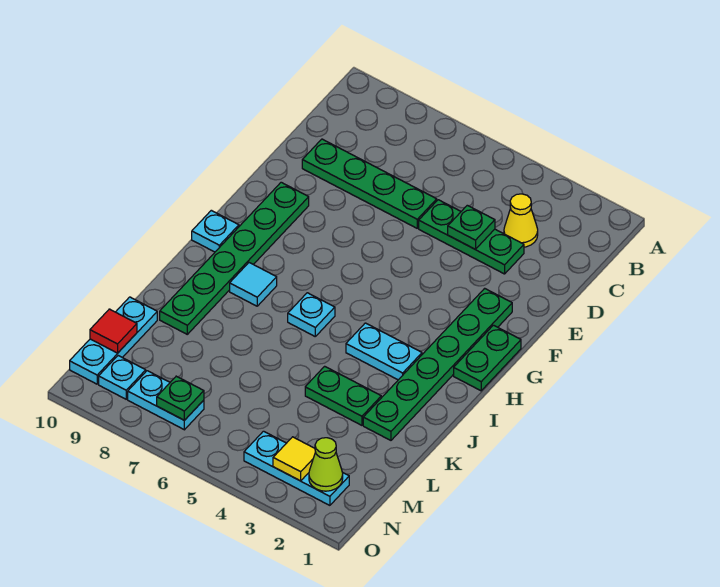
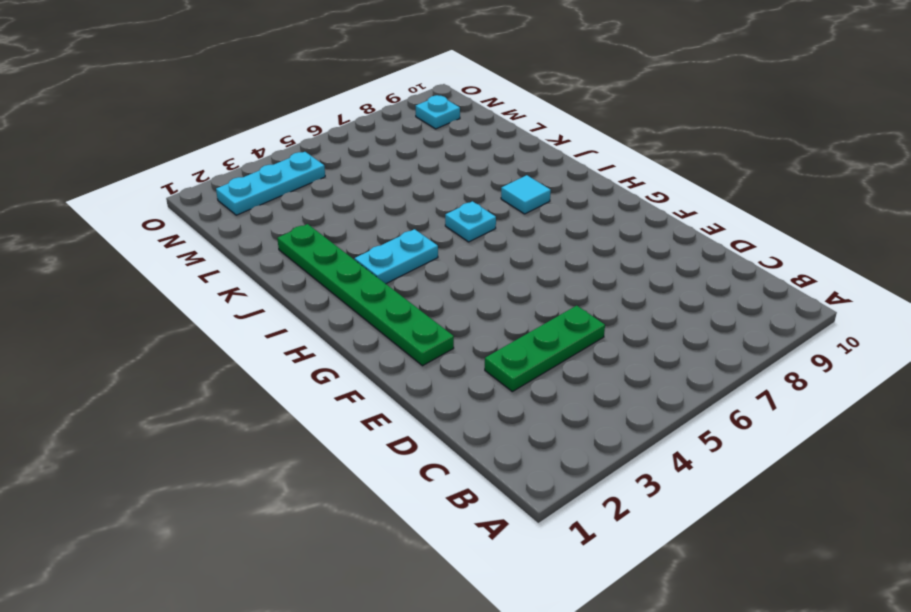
none -> yellow 1x1 cone [504,194,538,247]
none -> green 1x4 plate [302,139,437,228]
none -> green 1x6 plate [160,182,309,334]

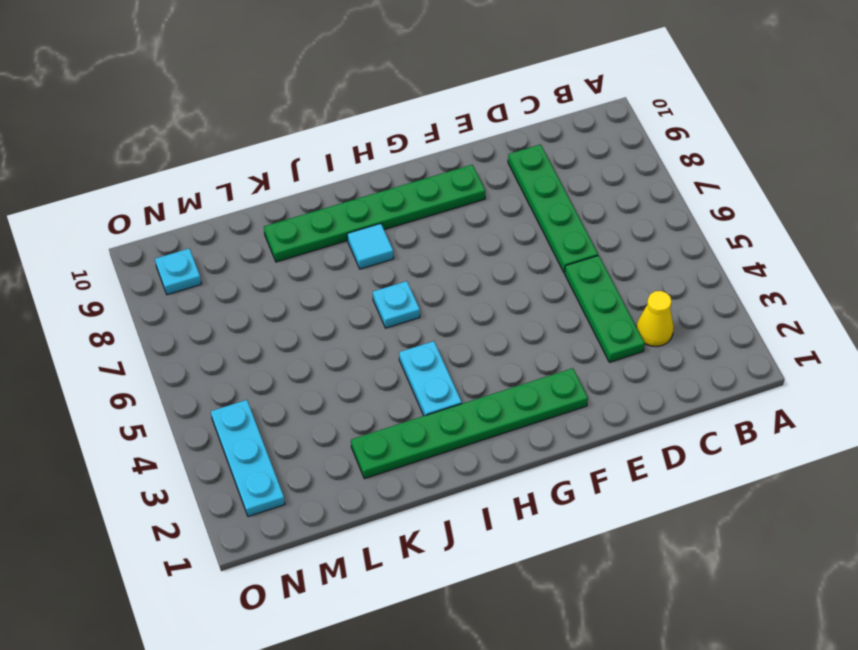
none -> green 1x2 plate [454,325,521,391]
none -> cyan 1x1 plate [192,210,239,252]
none -> green 1x2 plate [305,366,381,425]

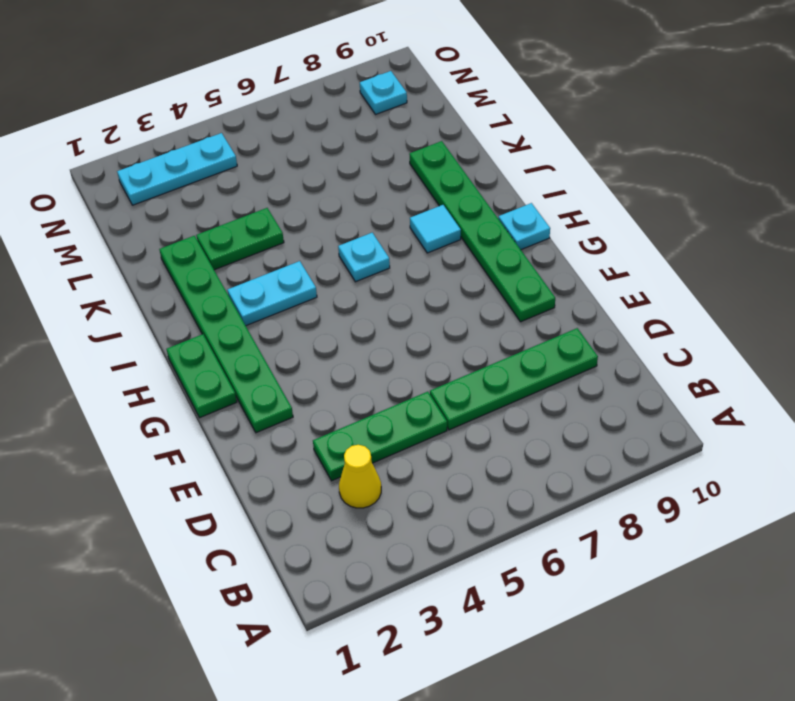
none -> cyan 1x3 plate [70,297,157,384]
none -> cyan 1x2 plate [128,371,204,430]
none -> green 1x1 plate [448,205,495,249]

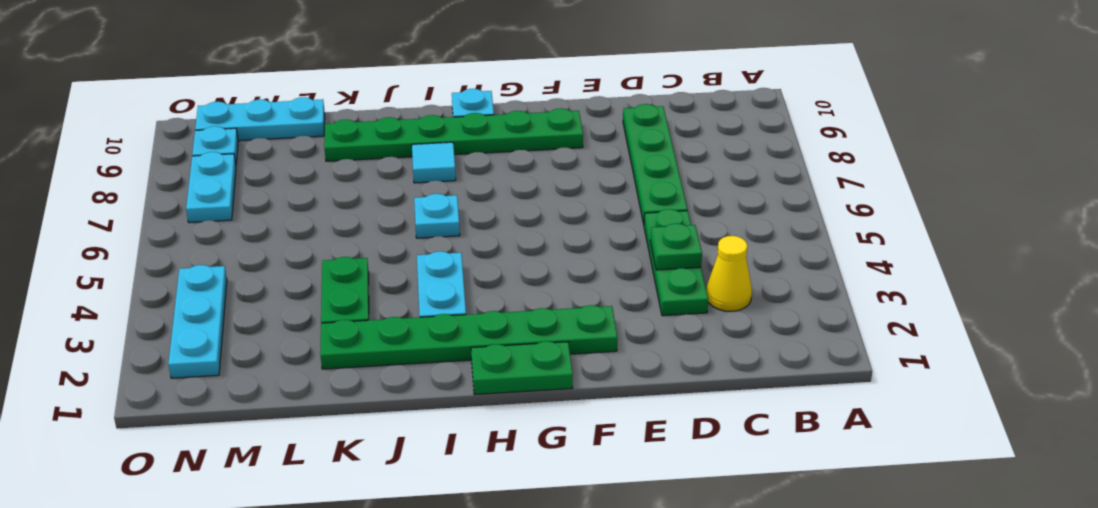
none -> red 1x1 tile [90,309,137,353]
none -> lime 1x1 cone [309,438,343,491]
none -> yellow 1x1 tile [273,437,315,481]

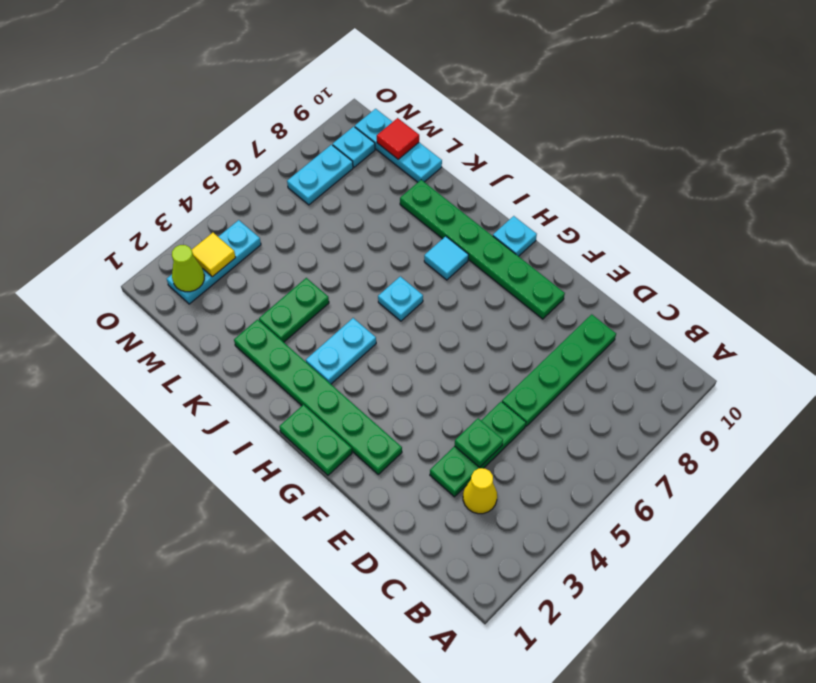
none -> green 1x1 plate [157,376,204,420]

